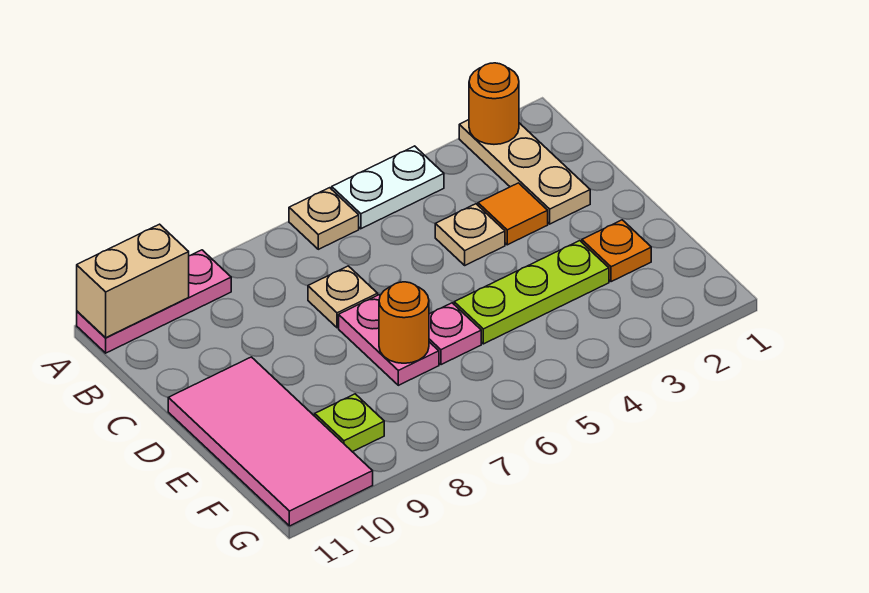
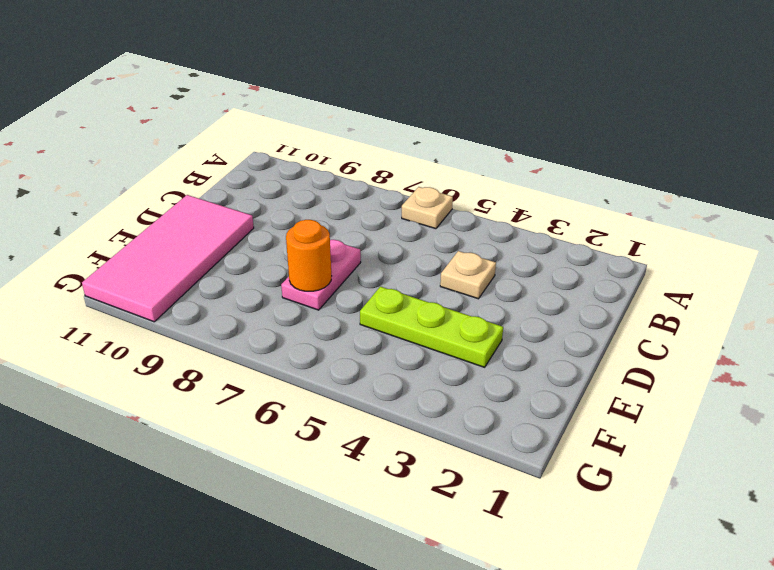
none -> tan 1x3 plate [459,120,590,224]
none -> white 1x2 plate [332,146,444,229]
none -> pink 1x3 plate [77,250,231,353]

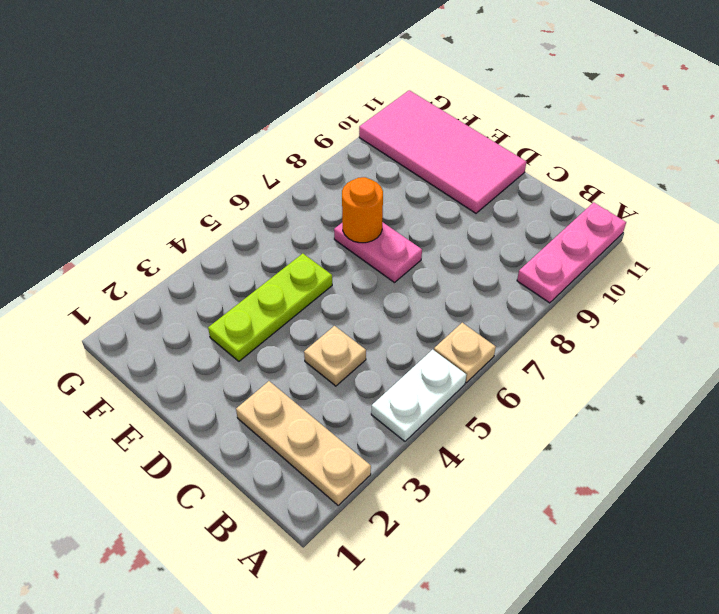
none -> orange 1x1 tile [478,183,548,245]
none -> tan 1x1 plate [308,266,378,328]
none -> orange 1x1 plate [582,220,651,282]

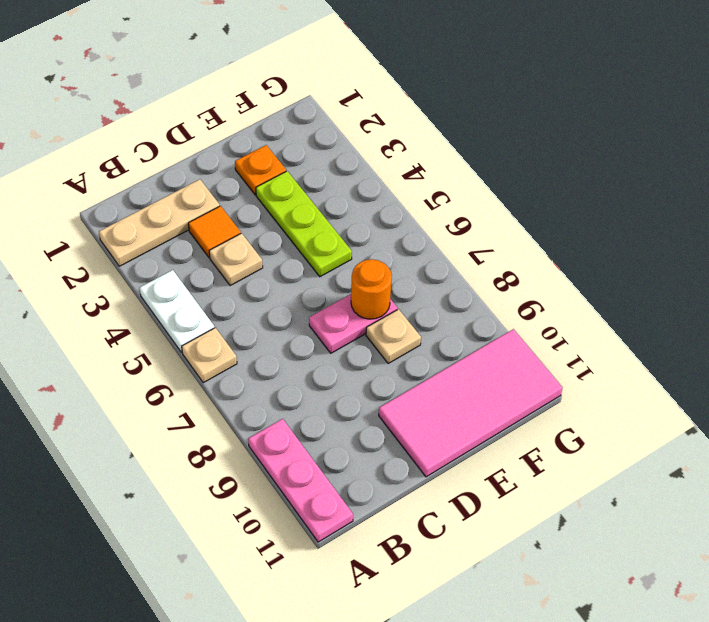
tan 1x1 plate [366,309,421,363] -> tan 1x1 plate moved to [308,266,378,328]
none -> pink 1x1 plate [429,303,481,365]
none -> lime 1x1 plate [315,394,384,452]
none -> orange 1x1 round brick [469,63,519,144]

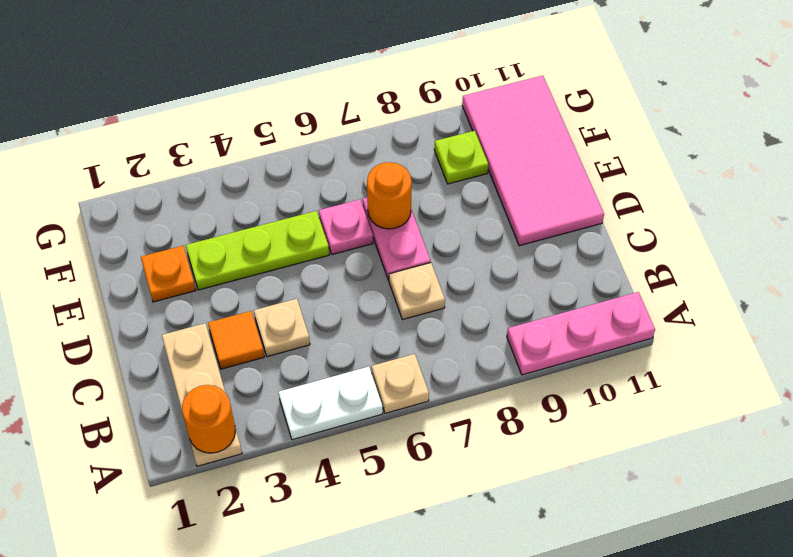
none -> tan 1x2 brick [77,224,189,338]

